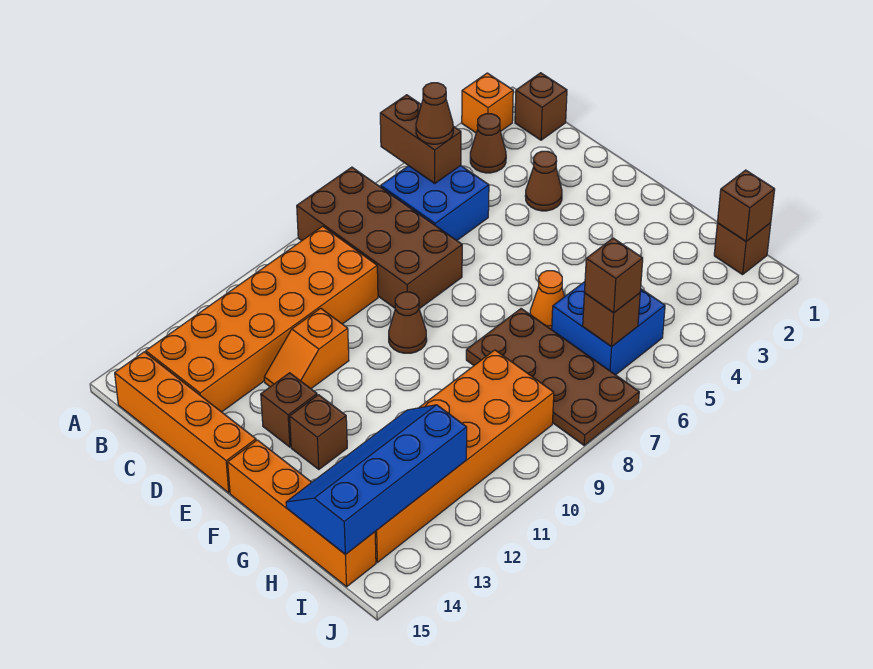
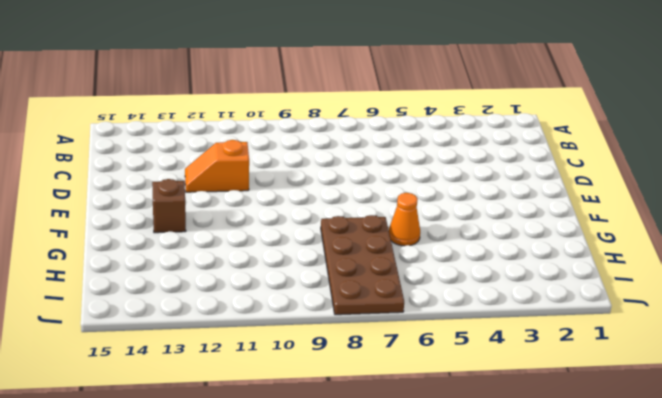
none -> orange 1x1 brick [462,73,513,133]
none -> brown 2x4 brick [297,167,462,309]
none -> brown 1x1 brick [515,73,567,140]

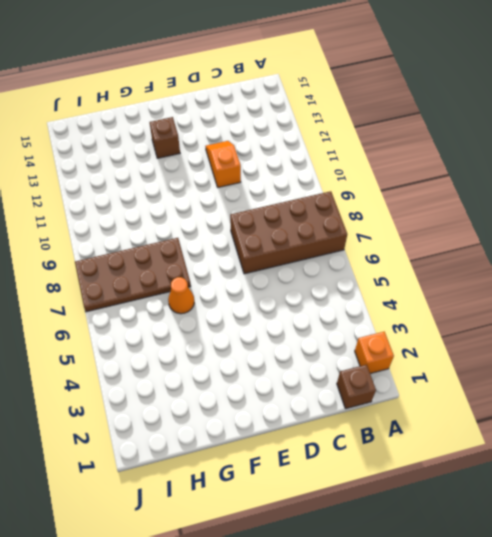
none -> brown 1x1 cone [470,114,506,173]
none -> blue 2x2 brick [381,165,489,240]
none -> orange 2x6 brick [146,226,378,412]

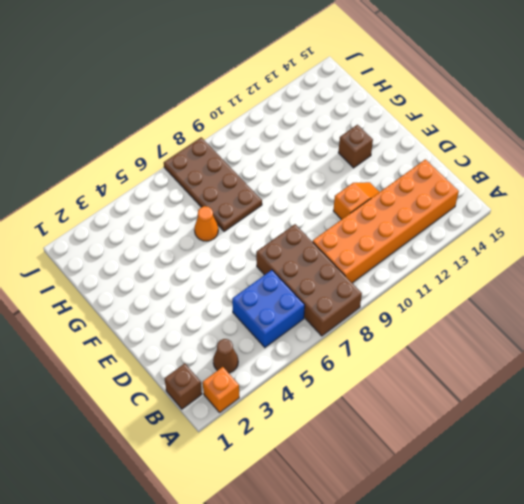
none -> orange 1x4 brick [115,352,256,493]
none -> brown 1x1 cone [525,151,562,211]
none -> brown 1x1 cone [389,292,427,353]

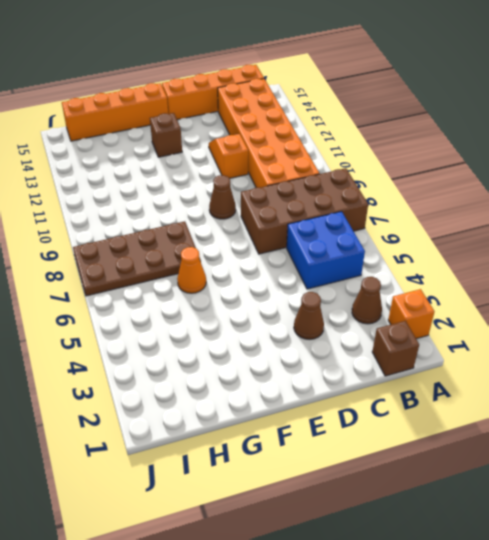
none -> brown 1x1 brick [261,373,317,447]
none -> blue 2x2 brick [552,282,665,375]
none -> orange 2x6 brick [375,350,554,562]

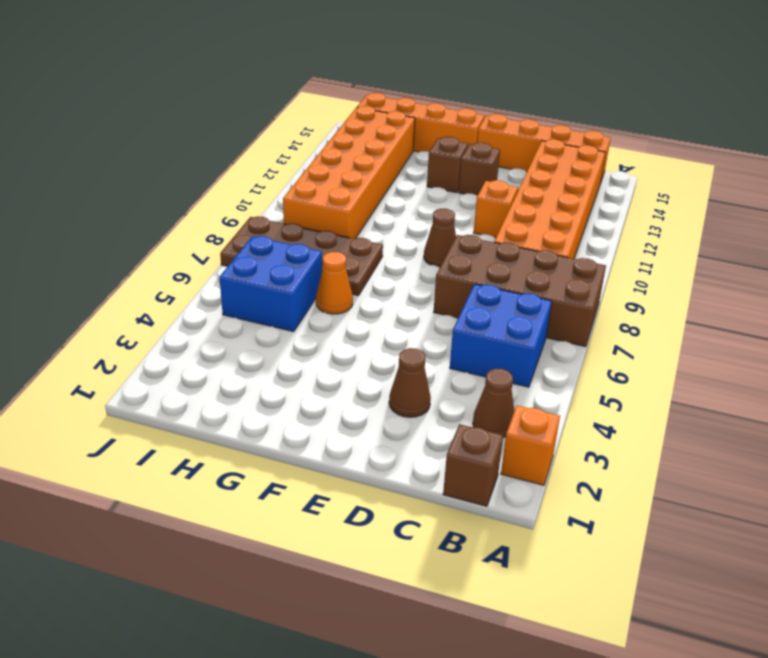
none -> brown 1x1 brick [714,223,771,275]
none -> brown 1x2 brick [380,95,461,183]
none -> blue 2x4 slope [286,405,467,555]

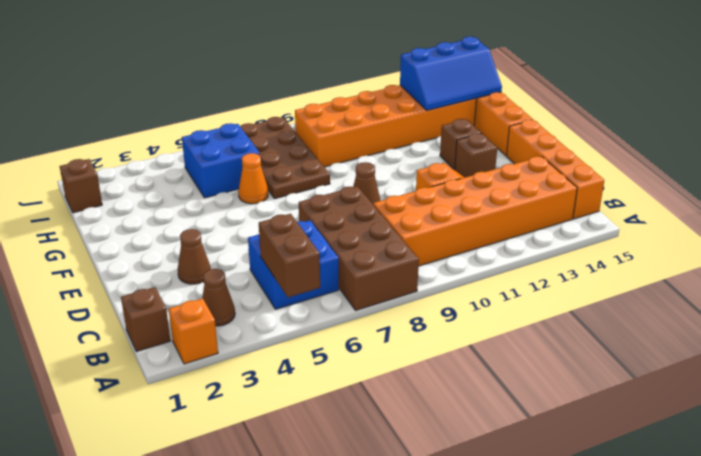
blue 2x3 slope [400,37,502,110] -> blue 2x4 slope [286,405,467,555]
none -> brown 1x1 brick [717,170,775,241]
none -> brown 1x1 brick [583,293,640,347]
none -> brown 1x1 cone [416,83,453,144]

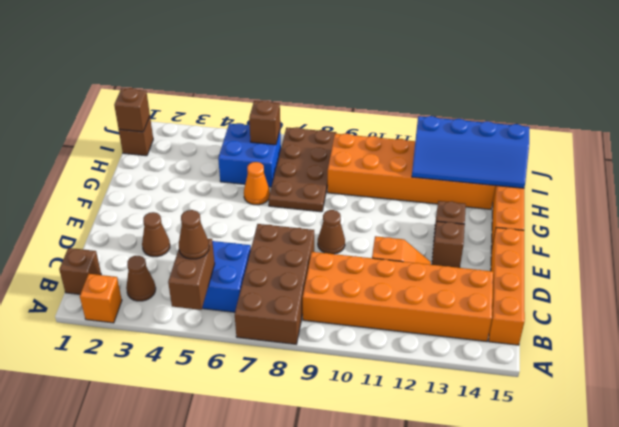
none -> brown 1x1 brick [584,238,643,313]

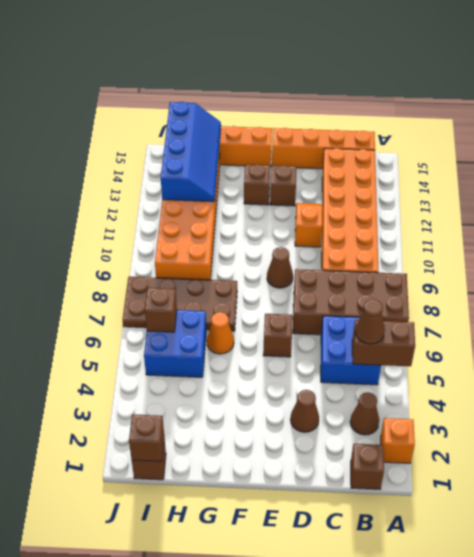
brown 1x1 brick [263,314,293,357] -> brown 1x1 brick moved to [584,238,643,313]

